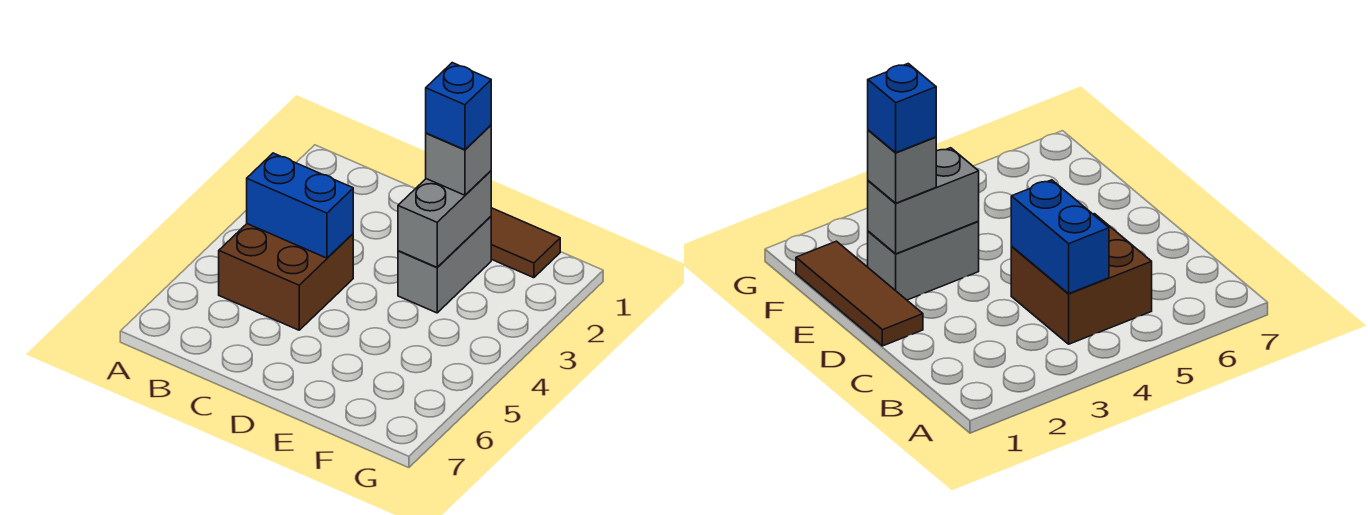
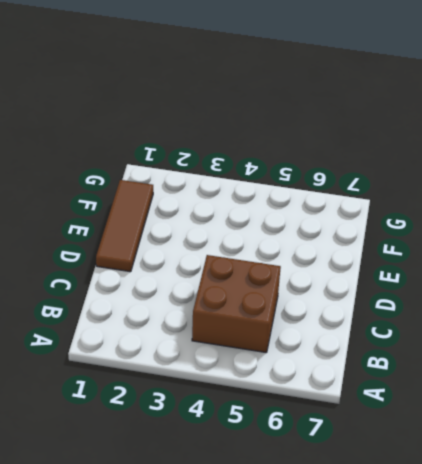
none -> grey 1x2 brick [398,217,491,313]
none -> blue 1x2 brick [247,153,353,258]

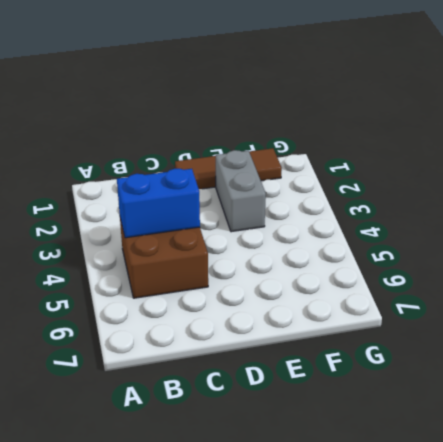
none -> grey 1x2 brick [398,171,491,267]
none -> grey 1x1 brick [426,125,491,195]

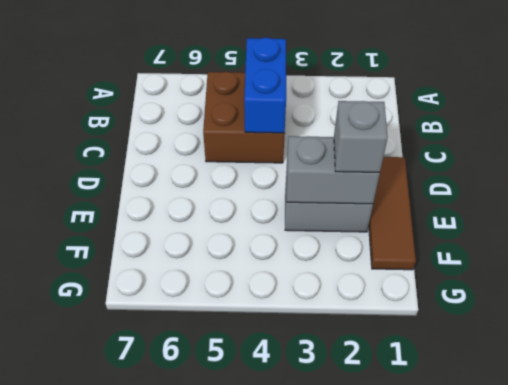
none -> blue 1x1 brick [426,63,491,150]

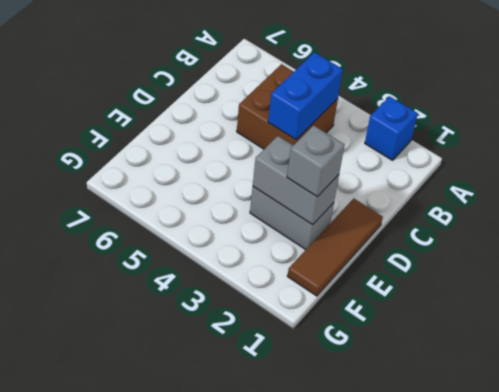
blue 1x1 brick [365,96,418,160] -> blue 1x1 brick moved to [426,63,491,150]

